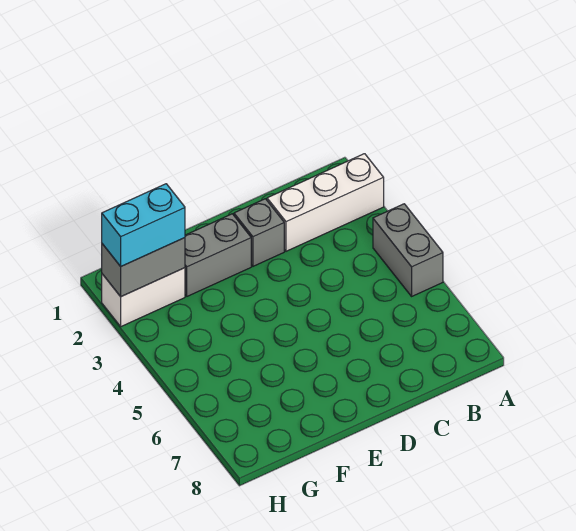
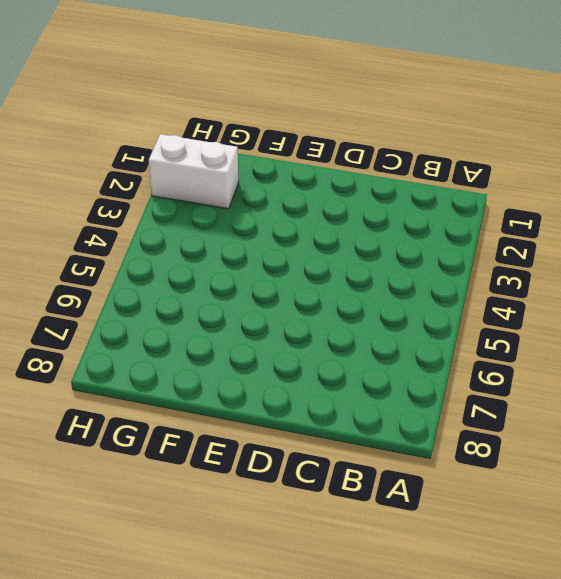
none -> white 1x3 brick [267,154,384,251]
none -> grey 1x2 brick [373,204,443,296]

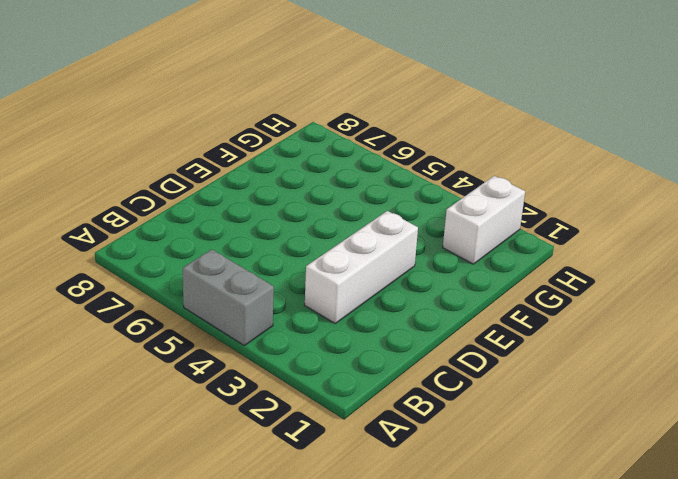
white 1x3 brick [305,211,418,323] -> white 1x3 brick moved to [267,154,384,251]
none -> grey 1x1 brick [234,199,284,266]
none -> grey 1x2 brick [185,214,251,296]

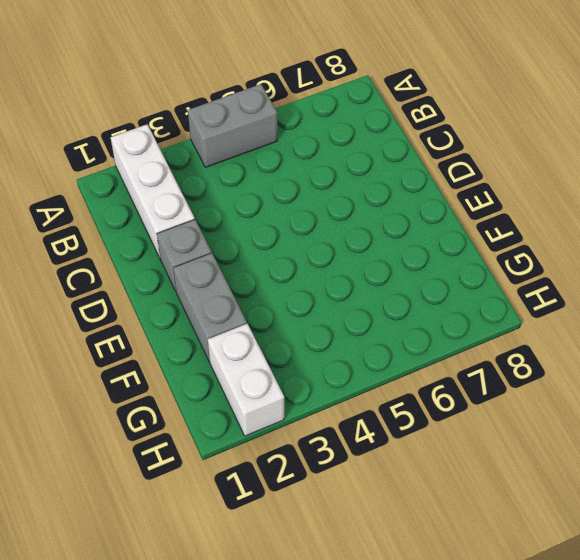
none -> grey 1x2 brick [102,238,185,297]
none -> cyan 1x2 brick [102,184,185,266]

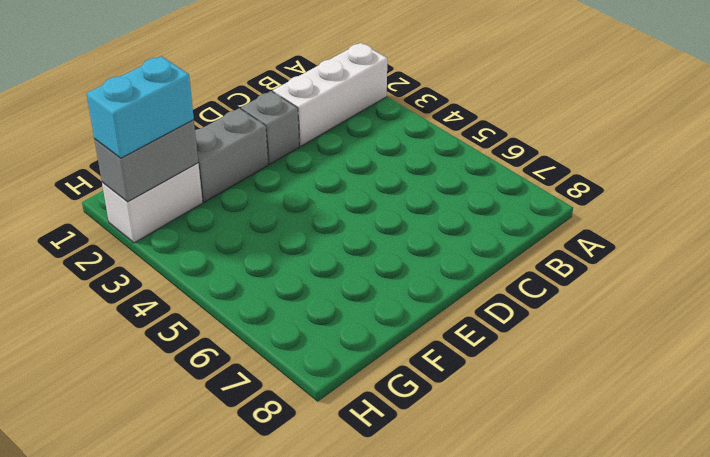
none -> grey 1x2 brick [373,204,443,296]

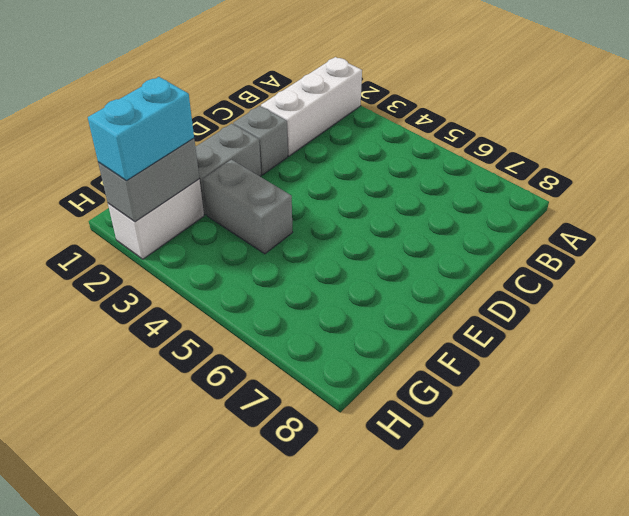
grey 1x2 brick [202,160,293,254] -> grey 1x2 brick moved to [373,204,443,296]

